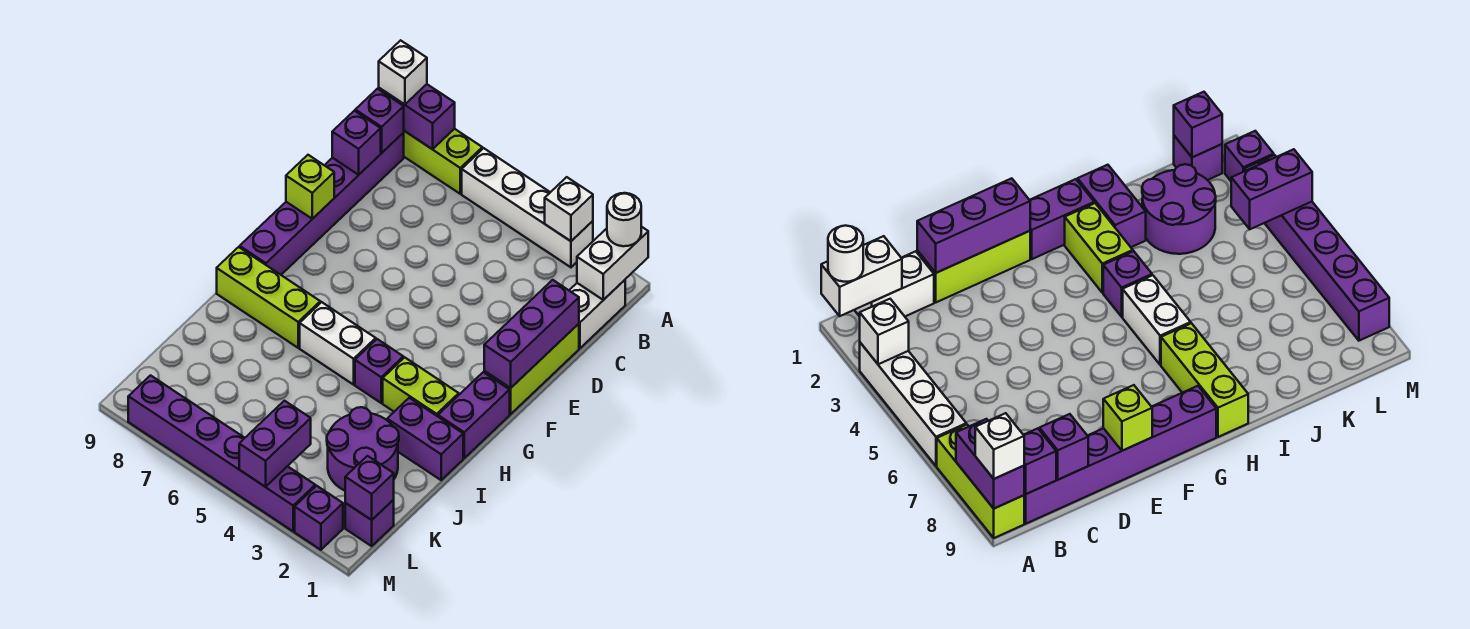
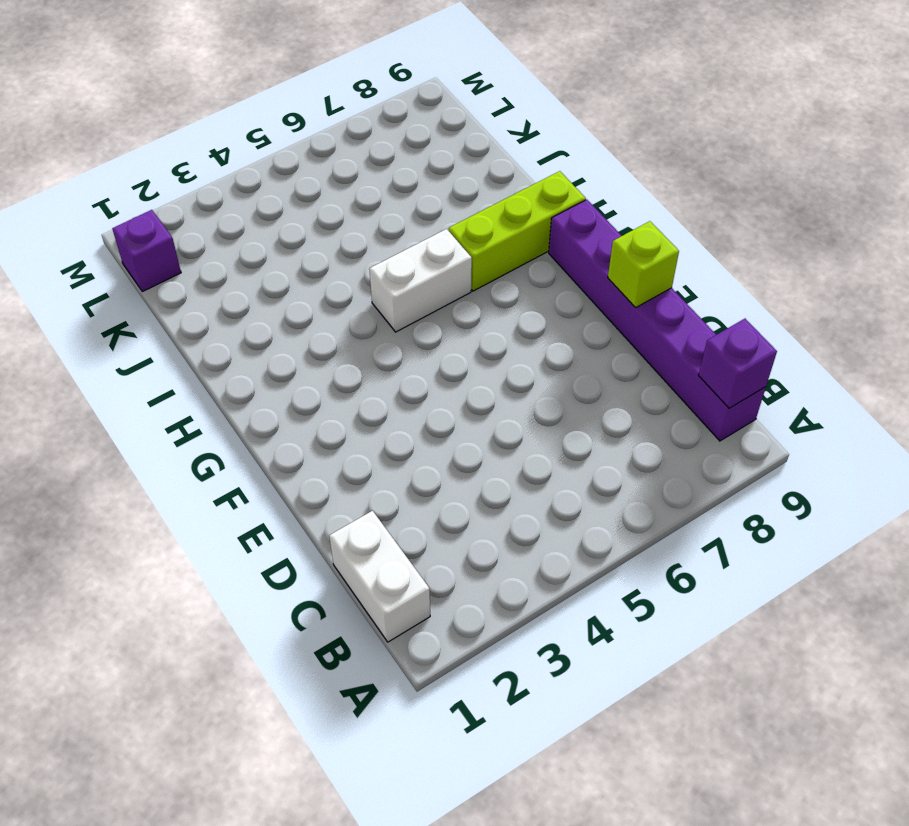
none -> white 1x4 brick [462,148,593,267]
none -> lime 1x3 brick [403,129,482,194]
none -> lime 1x3 brick [484,324,579,414]

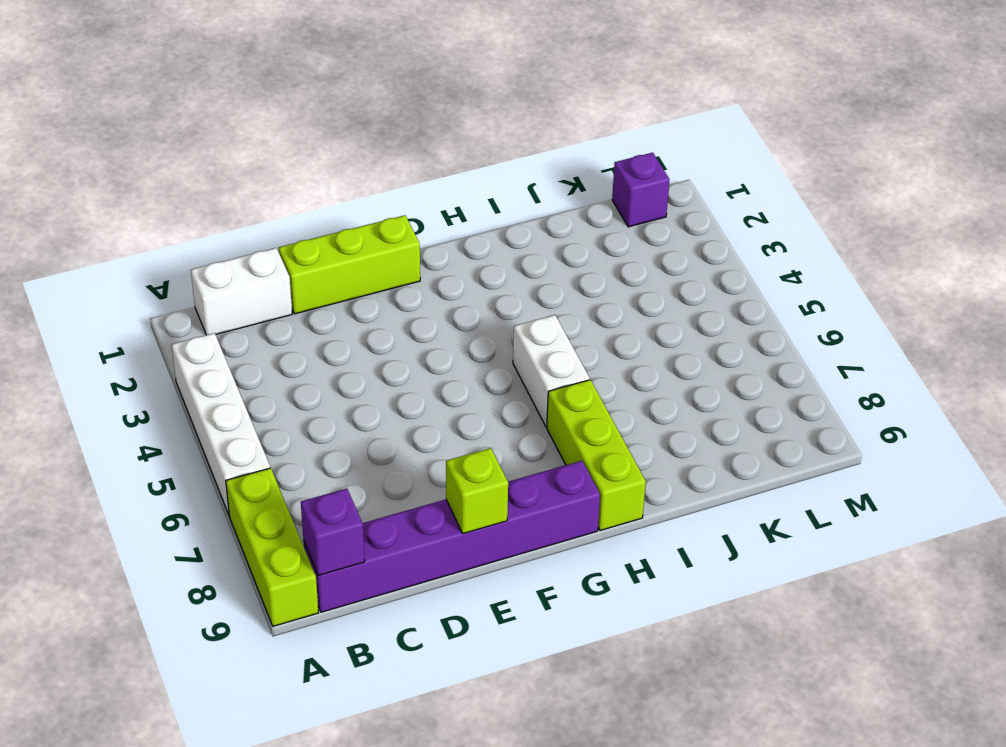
none -> purple 1x2 brick [438,372,510,458]
none -> lime 1x2 brick [383,357,459,416]
none -> purple 1x1 brick [355,339,403,403]

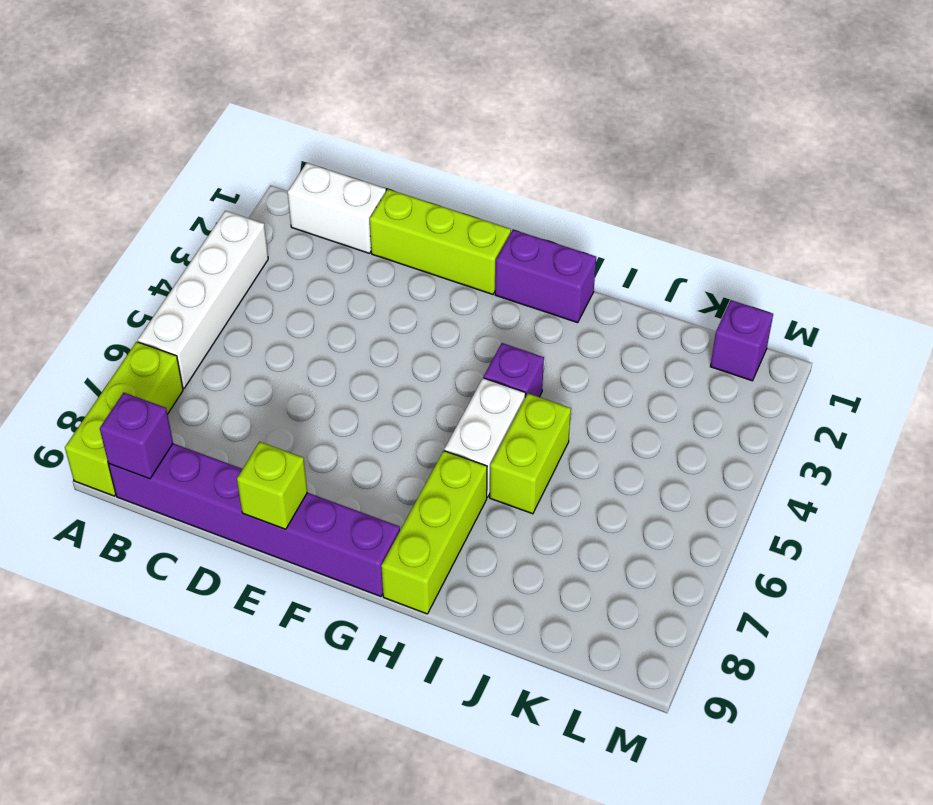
lime 1x2 brick [490,393,571,514] -> lime 1x2 brick moved to [383,357,459,416]
none -> purple 1x2 brick [387,398,463,480]
none -> purple 2x2 round brick [327,407,399,491]
none -> purple 1x1 brick [295,486,343,550]

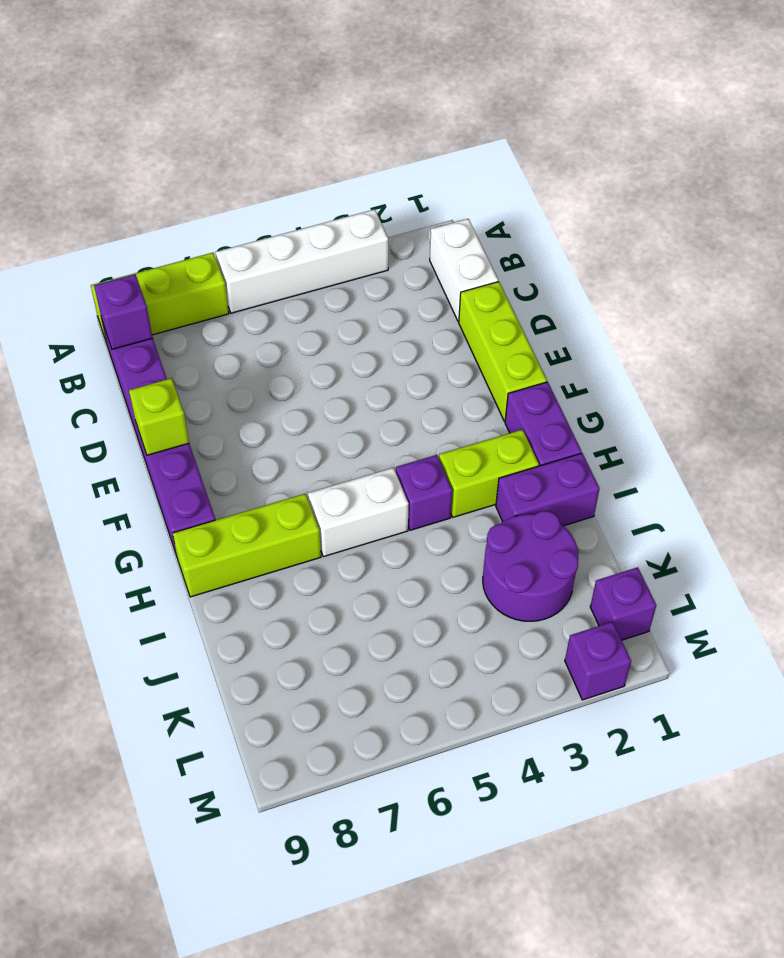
none -> purple 1x6 brick [128,375,315,531]
none -> white 1x2 brick [577,227,648,300]
none -> white 1x1 brick [545,177,593,241]

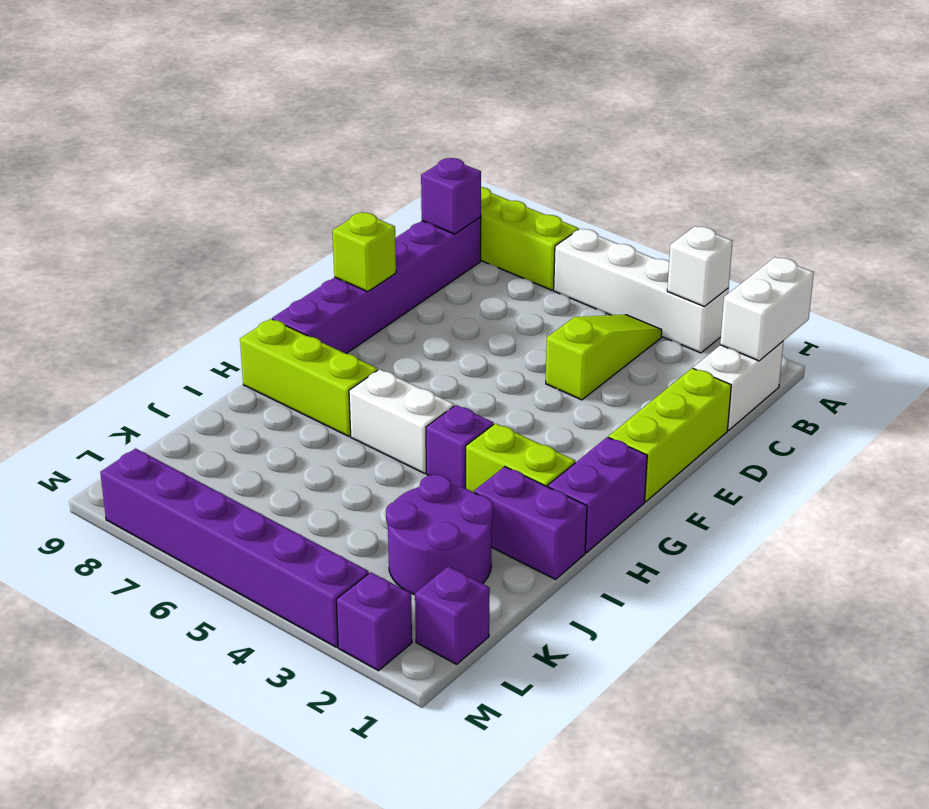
lime 1x3 slope [546,315,662,400] -> none
none -> purple 1x2 brick [379,84,455,149]
none -> purple 1x1 brick [332,111,381,175]
none -> purple 1x3 brick [484,280,579,388]

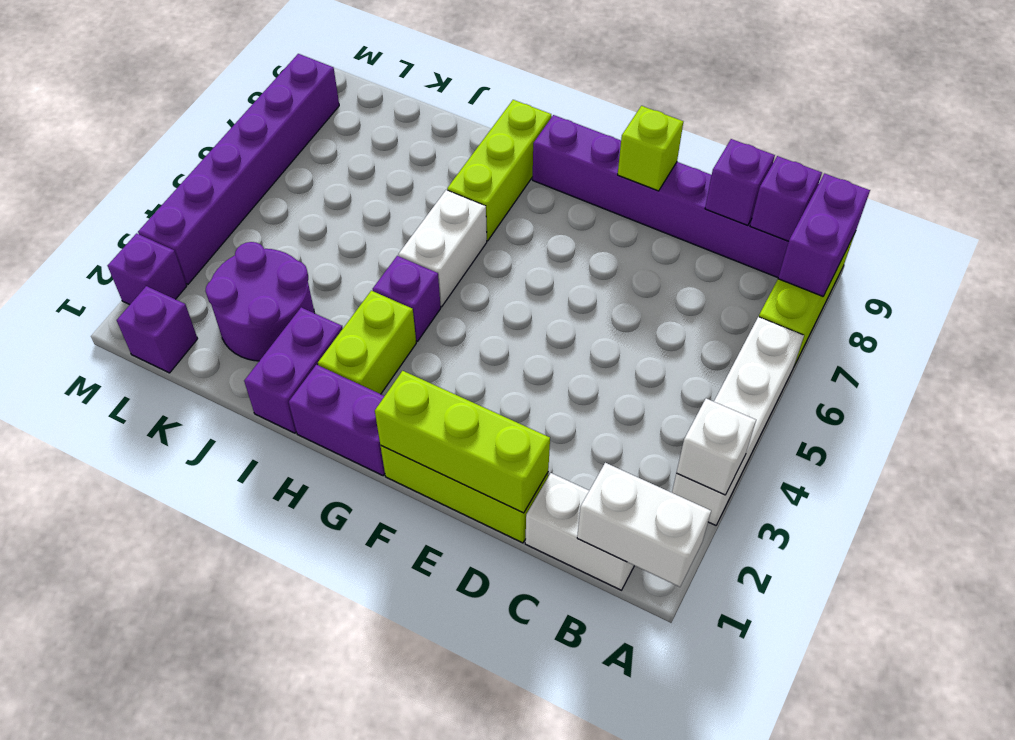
lime 1x3 brick [375,371,550,513] -> purple 1x3 brick [484,280,579,388]
none -> purple 1x1 brick [345,456,394,520]
none -> purple 1x2 brick [239,401,311,487]
none -> white 1x1 round brick [607,193,641,246]

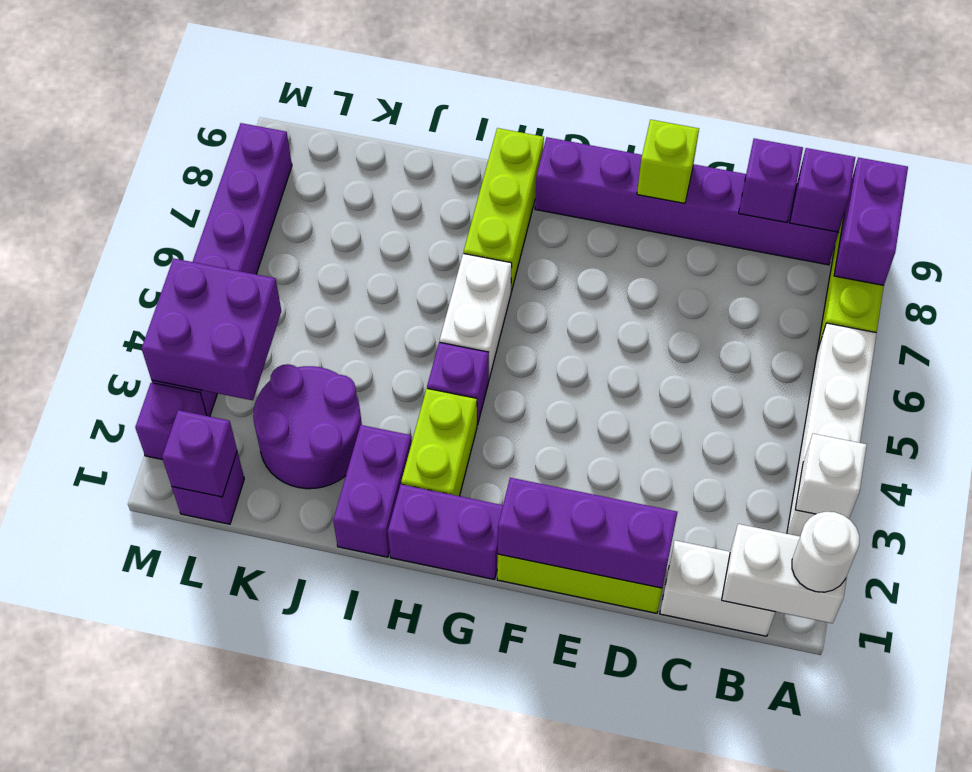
purple 2x2 brick [142,258,281,400] -> purple 1x2 brick [239,401,311,487]
none -> white 1x1 brick [379,40,427,105]

